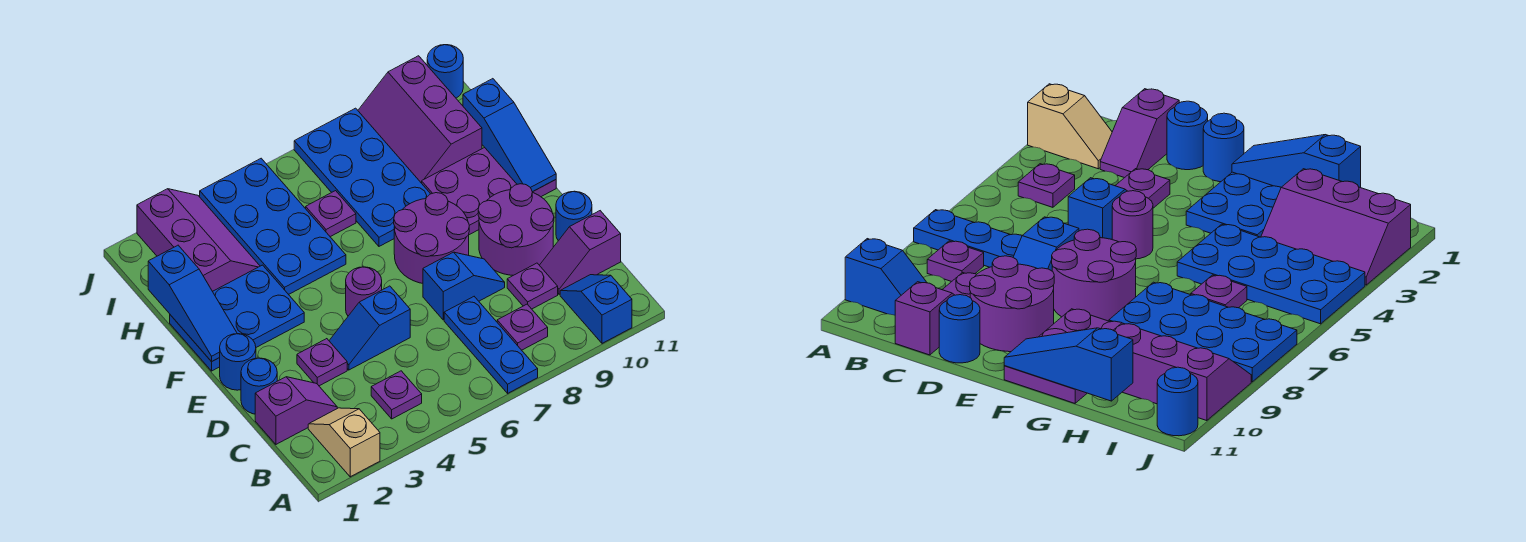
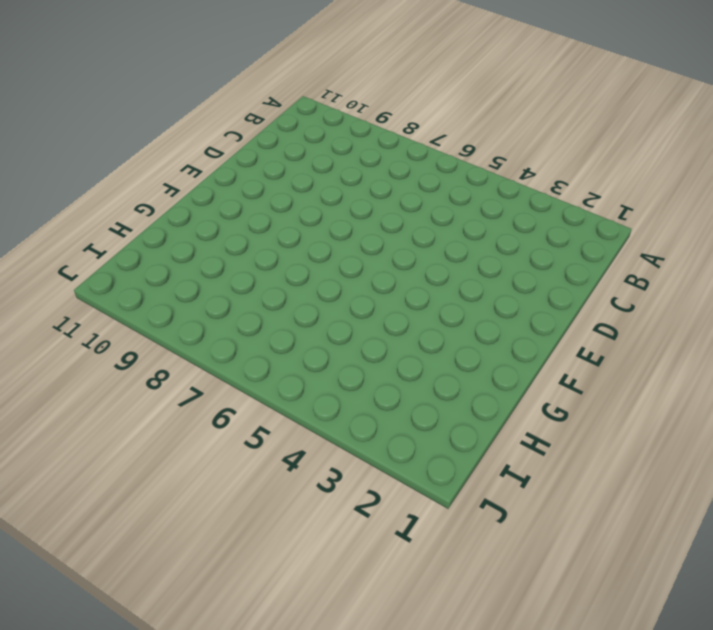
none -> tan 1x2 slope [308,408,380,477]
none -> blue 1x3 plate [444,297,538,393]
none -> blue 1x2 slope [560,275,632,343]

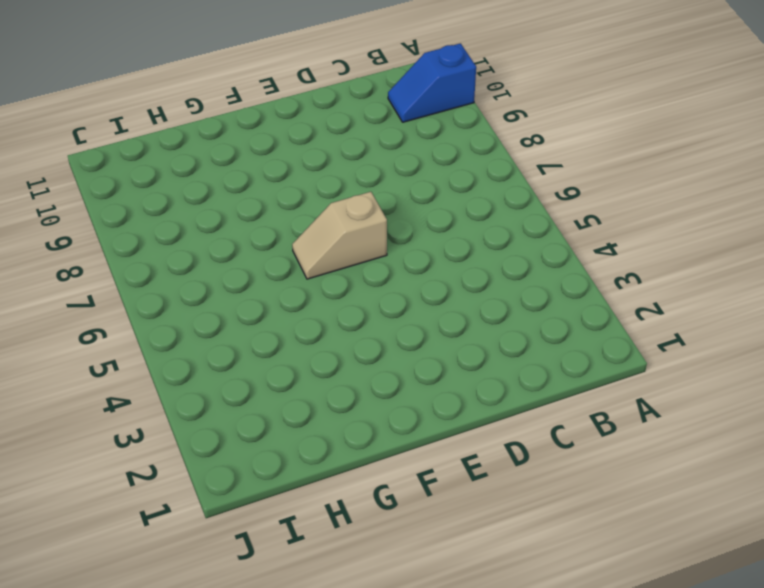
tan 1x2 slope [292,192,387,279] -> tan 1x2 slope moved to [308,408,380,477]
none -> blue 1x3 plate [444,297,538,393]
none -> purple 1x1 plate [371,371,422,419]
none -> purple 1x1 plate [497,304,548,350]

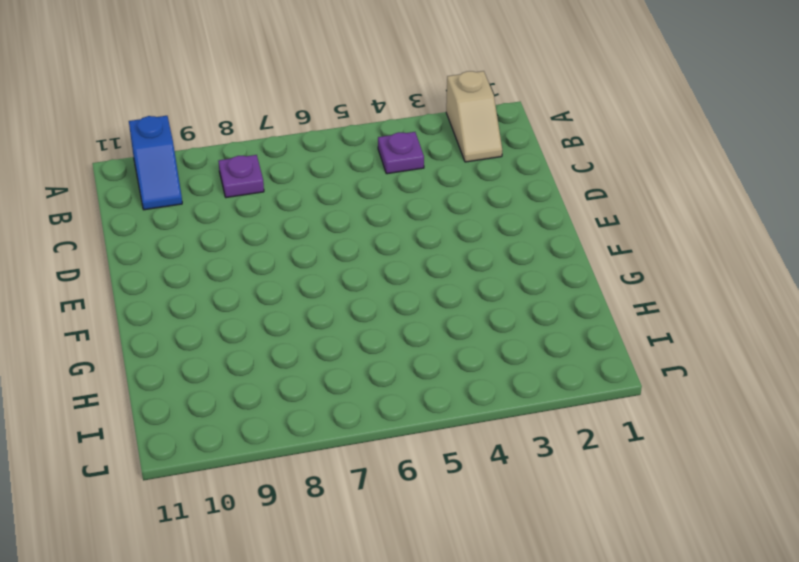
none -> blue 1x3 plate [444,297,538,393]
none -> purple 1x2 slope [255,377,337,444]
none -> purple 1x1 plate [507,263,558,309]

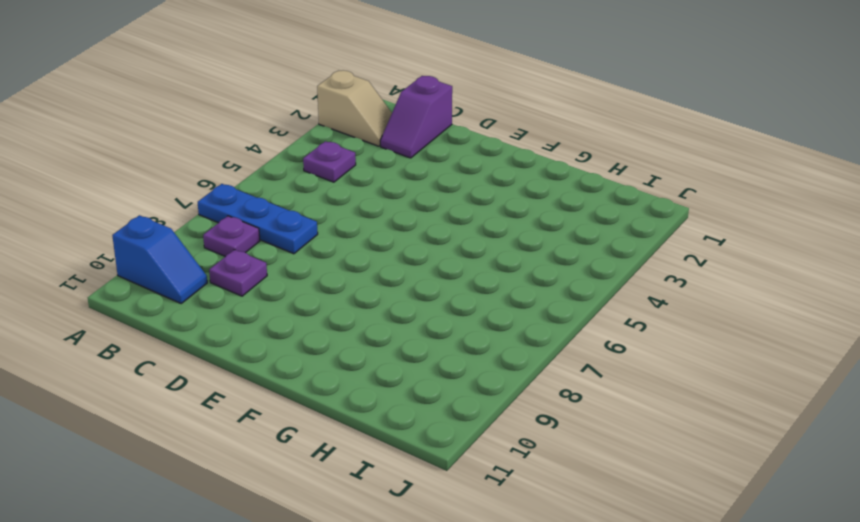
none -> purple 1x2 slope [540,211,621,294]
none -> blue 1x1 round brick [241,358,277,414]
none -> purple 1x1 plate [297,339,347,386]

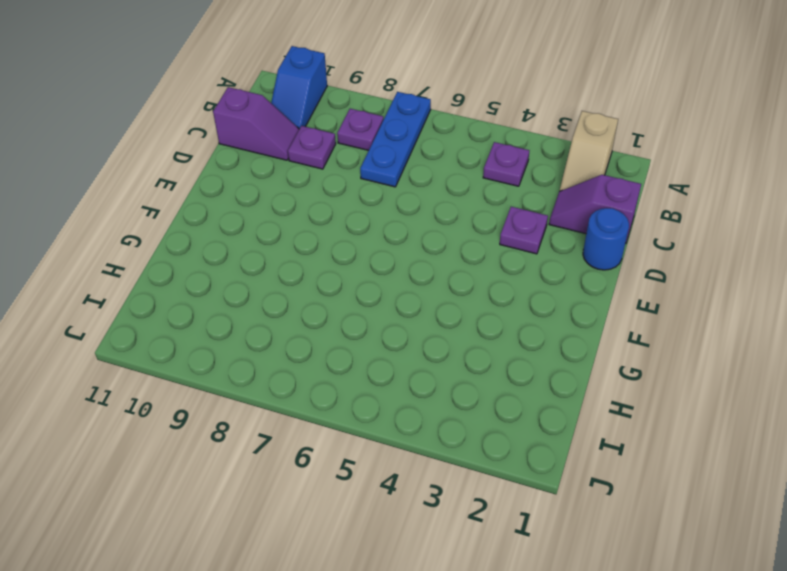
none -> blue 1x2 slope [329,286,410,370]
none -> blue 1x2 slope [423,252,505,320]
none -> purple 2x2 round brick [478,184,554,275]

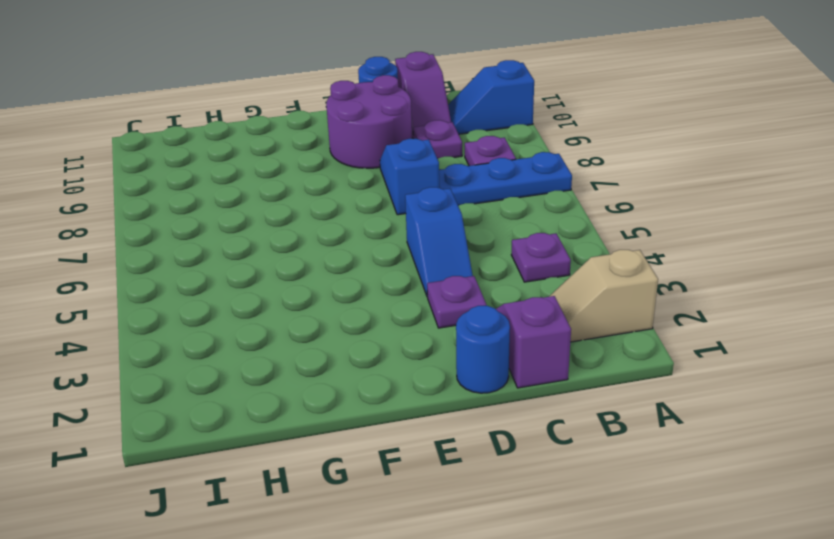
none -> blue 1x1 round brick [219,334,256,390]
none -> purple 1x1 round brick [346,267,382,316]
none -> purple 2x2 round brick [394,193,469,283]

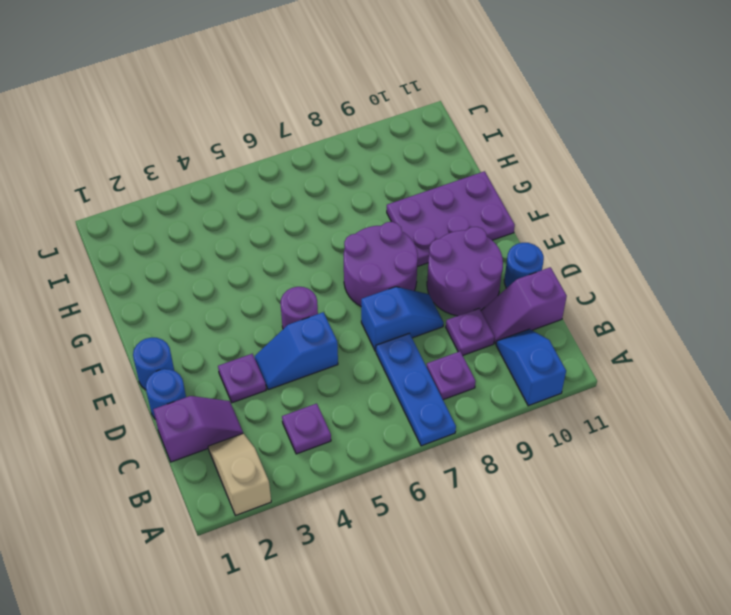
none -> blue 2x3 plate [170,265,304,371]
none -> blue 2x4 plate [200,158,346,294]
none -> blue 2x4 plate [294,108,430,246]

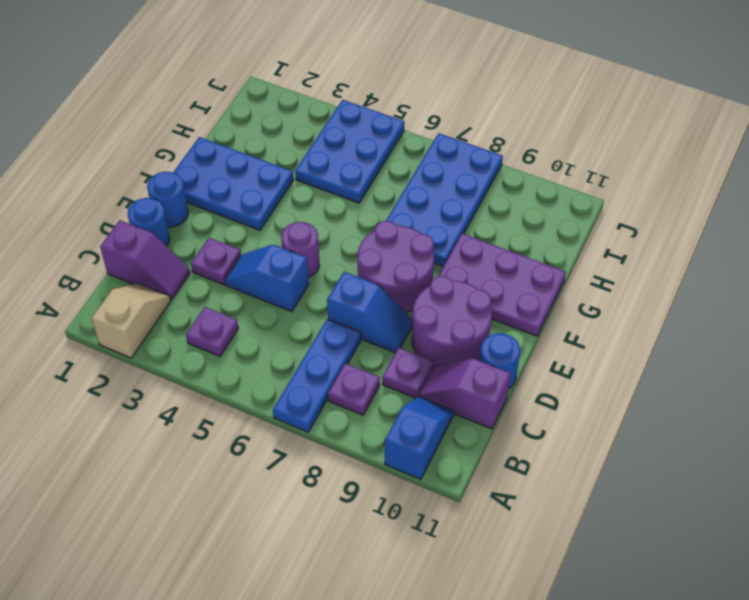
blue 2x3 plate [295,100,404,203] -> blue 2x4 plate [200,158,346,294]
none -> purple 2x3 slope [137,189,260,291]
none -> purple 1x1 plate [306,191,356,237]
none -> purple 2x3 slope [358,56,482,183]

